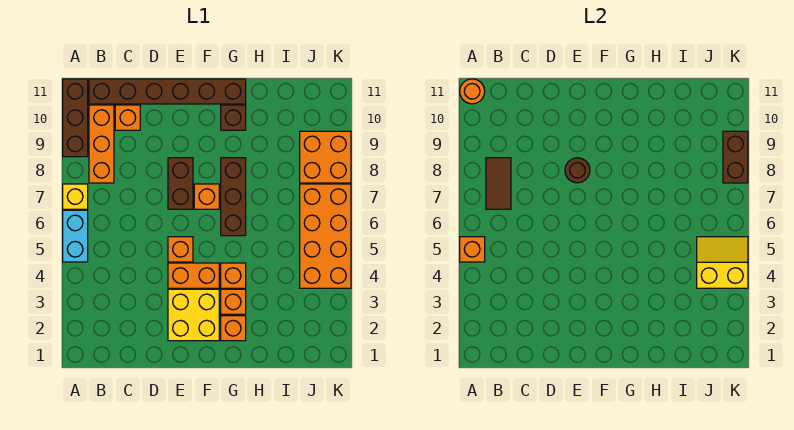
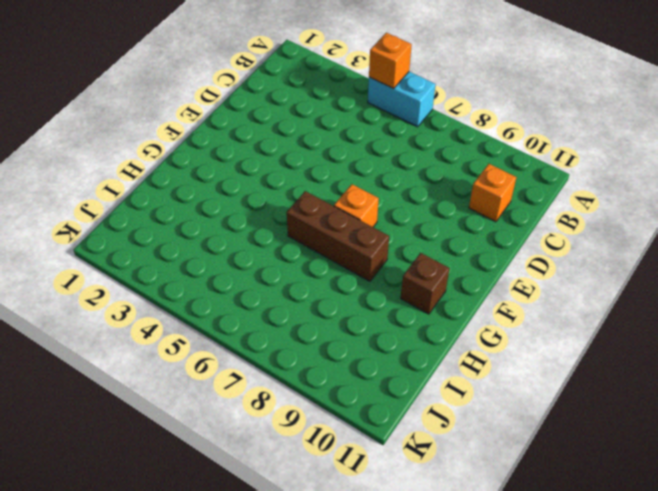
none -> yellow 1x1 brick [63,184,88,209]
none -> brown 1x3 brick [63,79,88,157]
none -> orange 1x3 brick [89,105,114,183]

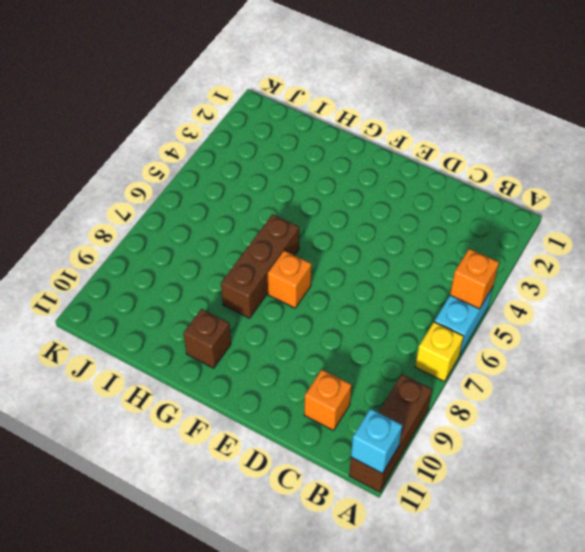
cyan 1x1 brick [351,409,402,474] -> orange 1x1 round brick [460,79,485,104]
none -> orange 1x3 brick [89,105,114,183]
none -> brown 1x6 brick [89,79,246,104]
none -> yellow 2x2 brick [168,289,219,341]

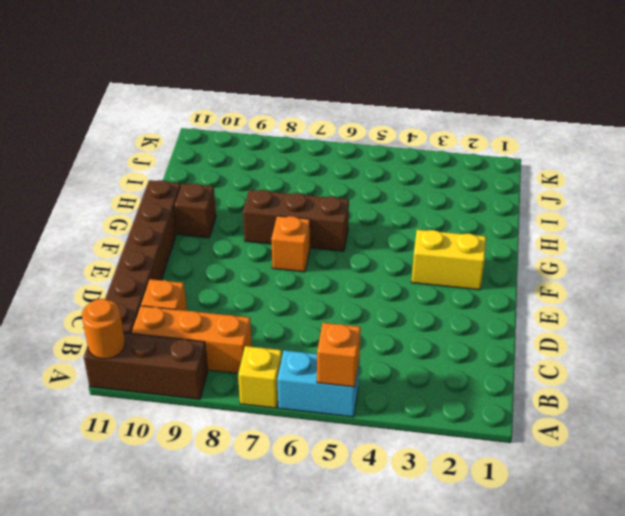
yellow 1x2 brick [411,230,486,290] -> yellow 2x2 brick [168,289,219,341]
none -> orange 1x2 brick [168,263,219,288]
none -> orange 1x1 brick [168,237,193,262]
none -> brown 1x2 brick [168,158,193,209]

